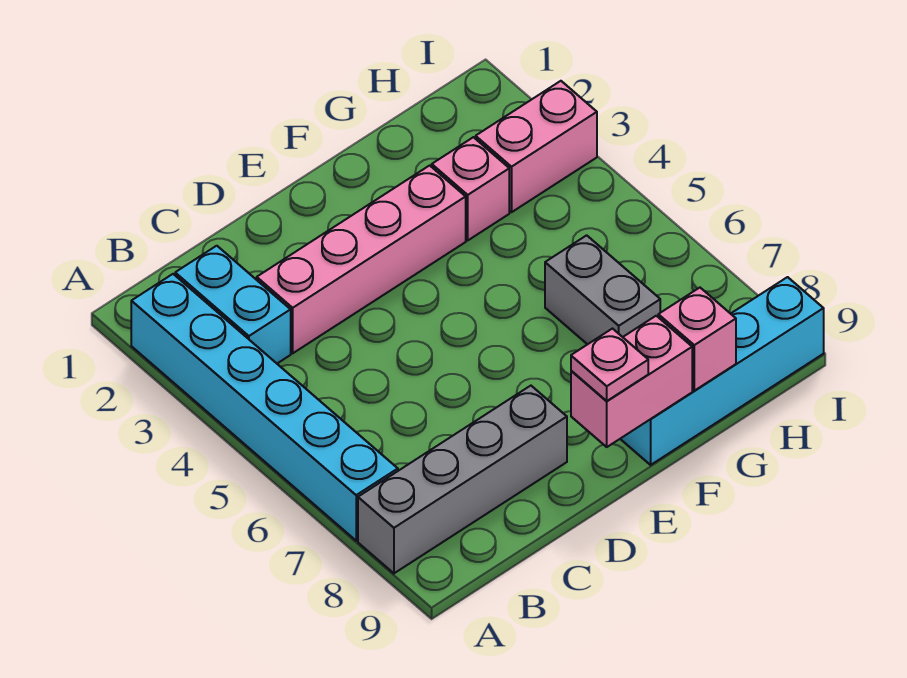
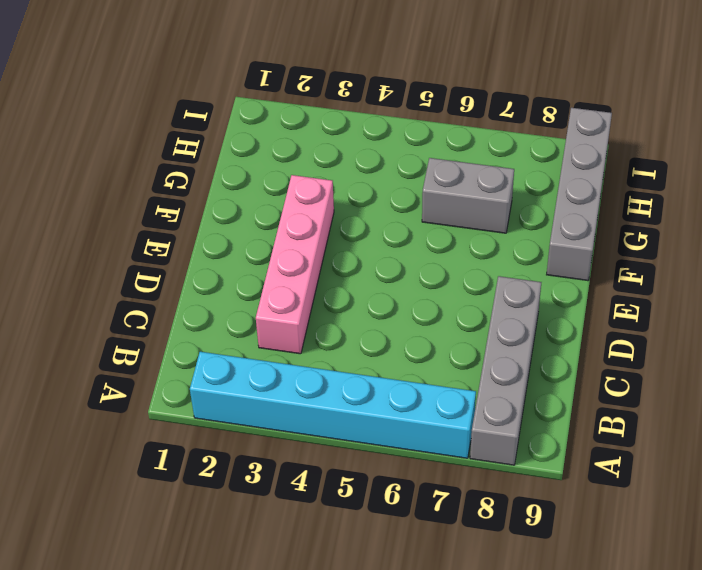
grey 1x4 brick [547,108,612,281] -> cyan 1x4 brick [621,277,824,465]
none -> cyan 1x2 brick [175,246,291,363]
none -> pink 1x1 brick [432,137,509,240]

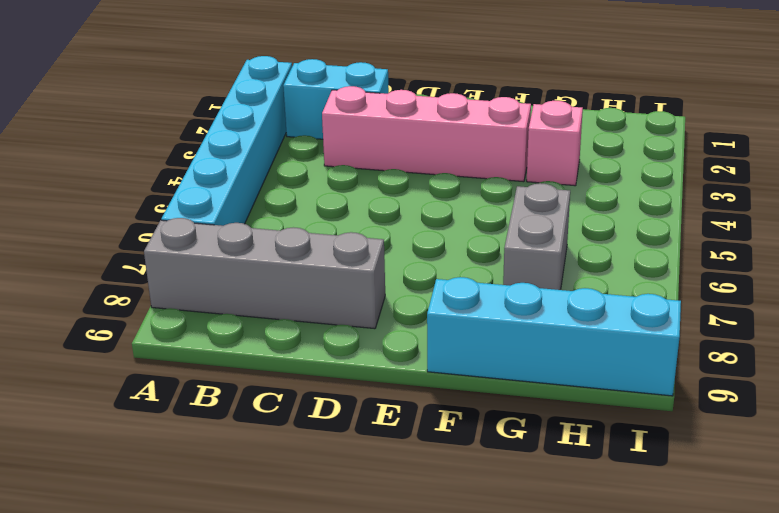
cyan 1x2 brick [283,59,389,139] -> cyan 1x2 brick turned to [175,246,291,363]
none -> pink 1x2 brick [476,81,597,212]
none -> pink 1x2 brick [571,316,692,447]

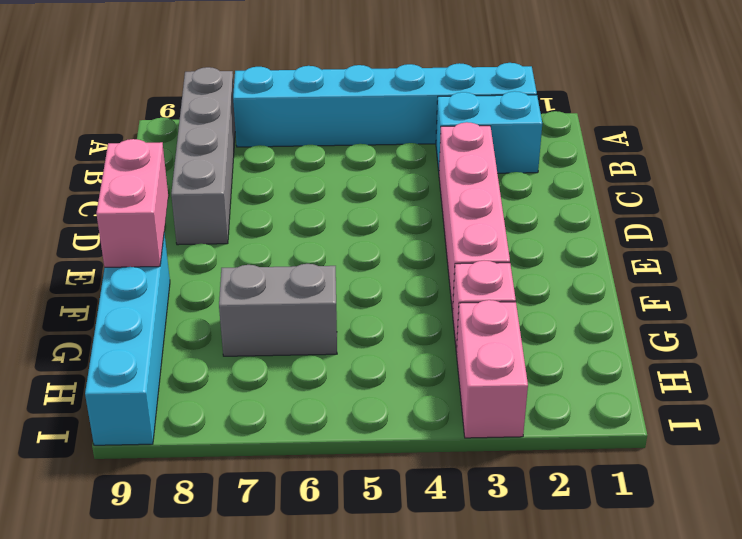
none -> pink 1x1 brick [658,288,736,391]
none -> pink 1x1 plate [571,329,648,401]

